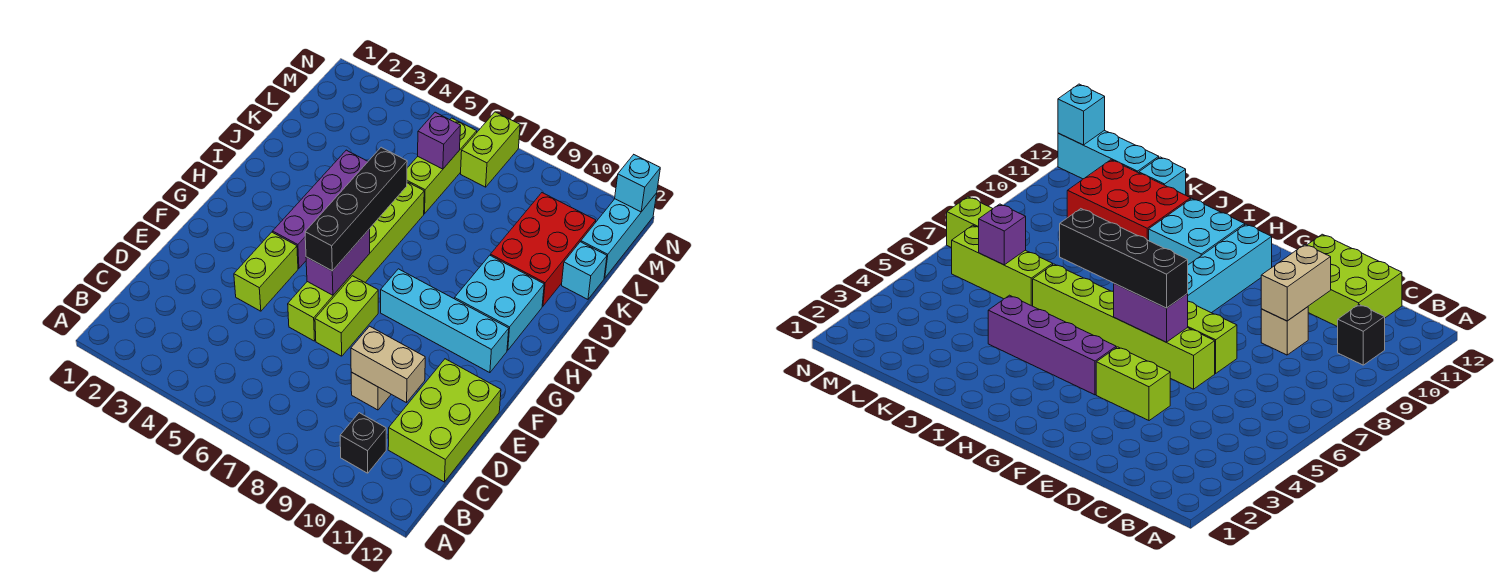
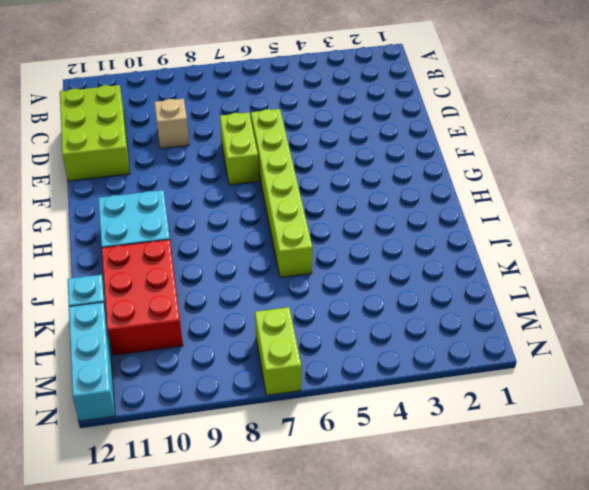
none -> black 1x1 brick [340,413,386,473]
none -> lime 1x2 brick [234,232,298,311]
none -> purple 1x4 brick [273,150,368,268]

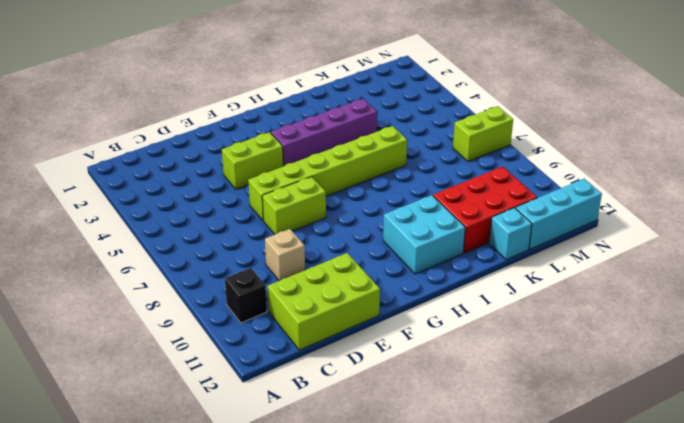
none -> cyan 1x4 brick [381,269,509,373]
none -> lime 1x3 brick [407,118,477,214]
none -> tan 1x2 brick [351,326,425,403]

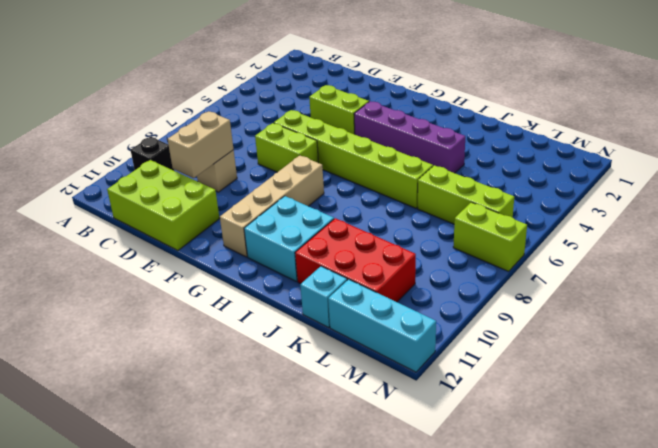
tan 1x4 brick [220,155,324,257] -> cyan 1x4 brick [381,269,509,373]
none -> purple 1x2 brick [306,229,370,295]
none -> purple 1x1 brick [418,112,461,169]
none -> cyan 1x1 brick [615,155,660,212]

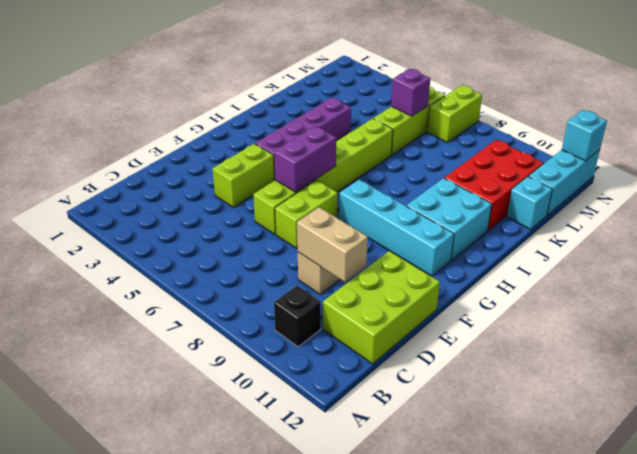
none -> black 1x4 brick [305,147,407,271]

